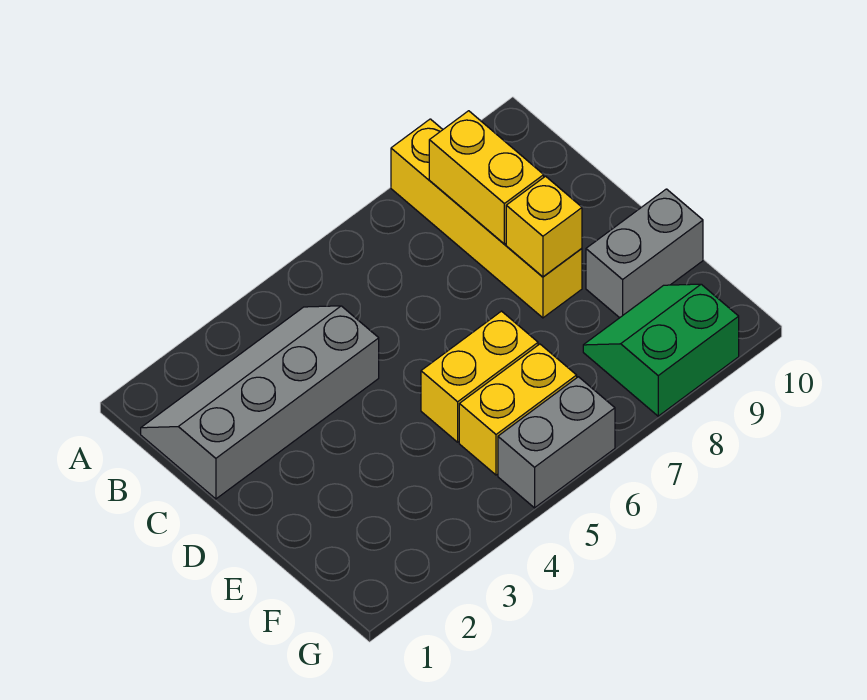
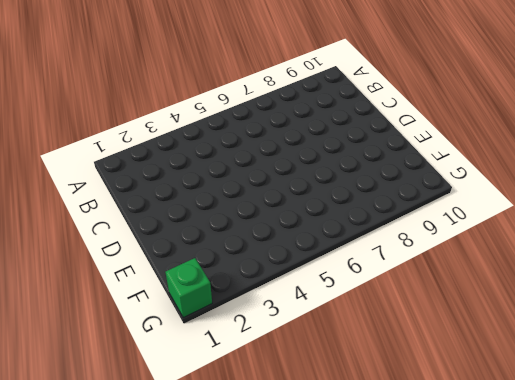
green 1x1 brick [166,258,212,318] -> none
none -> yellow 1x4 brick [391,119,582,318]
none -> grey 2x4 slope [141,306,379,499]

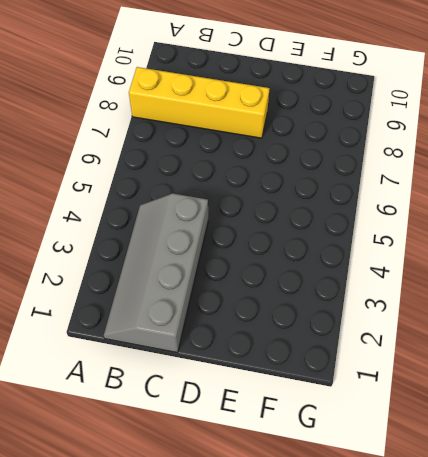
none -> yellow 1x2 brick [421,311,538,442]
none -> grey 1x2 brick [586,189,703,318]

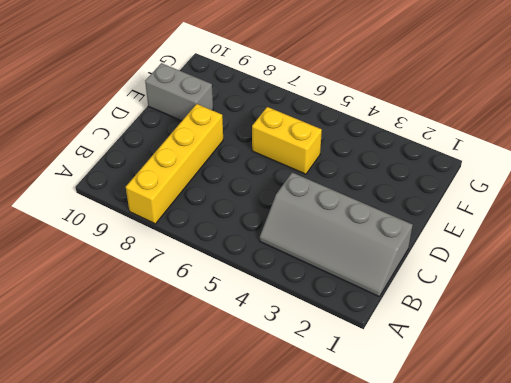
none -> yellow 1x2 brick [459,344,577,475]
none -> green 2x2 slope [583,284,739,416]

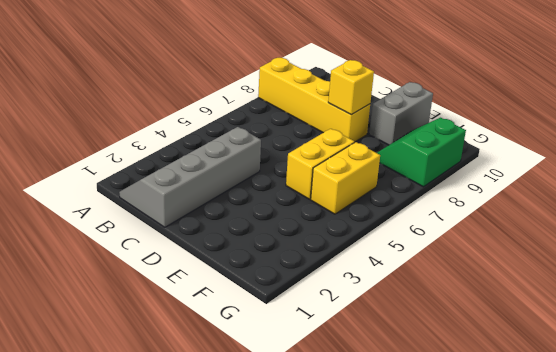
none -> grey 1x2 brick [498,377,615,508]
none -> yellow 1x2 brick [429,111,544,244]

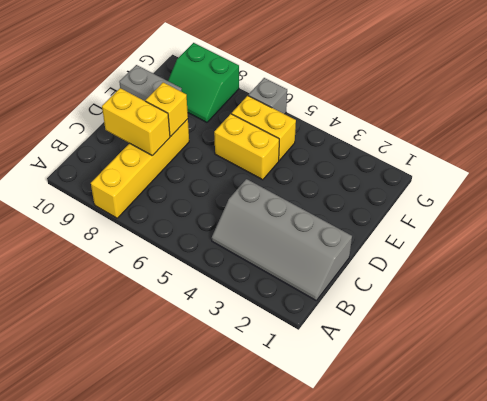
yellow 1x2 brick [102,88,170,156] -> yellow 1x2 brick turned to [429,111,544,244]
grey 1x1 brick [248,78,287,114] -> grey 1x2 brick [498,377,615,508]

